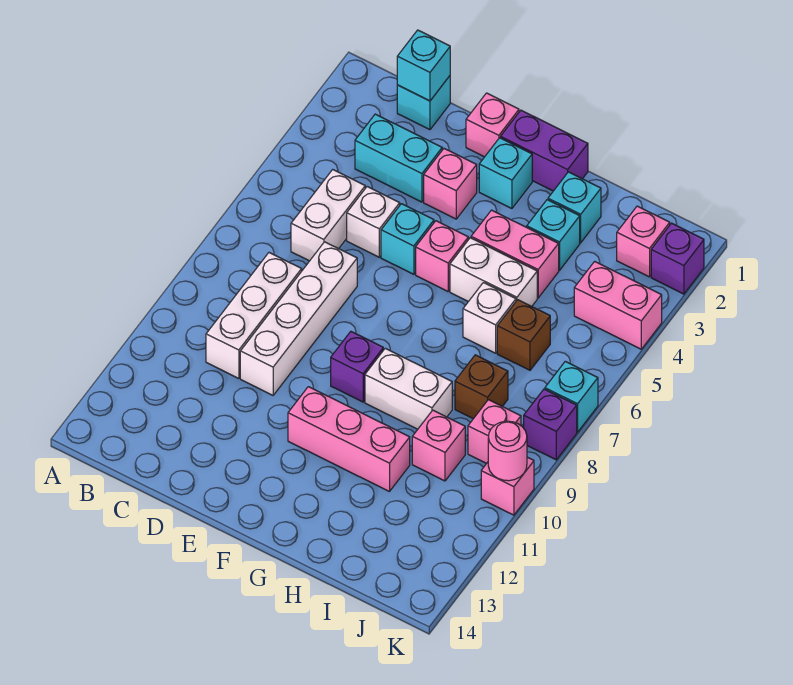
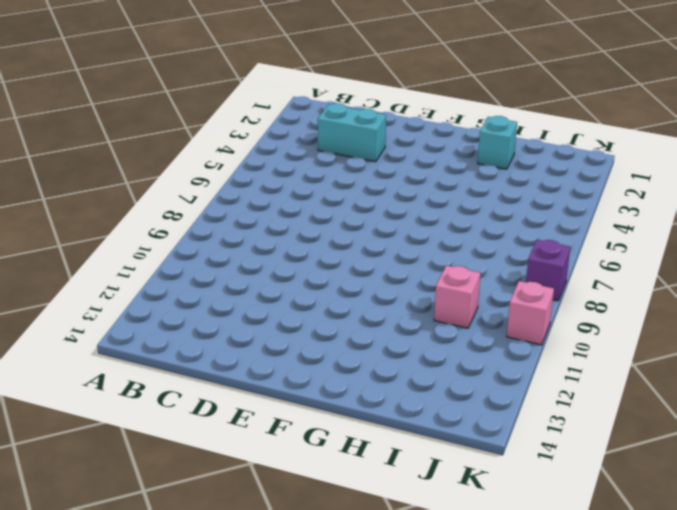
none -> cyan 1x1 brick [397,76,450,130]
none -> white 1x2 brick [291,170,365,261]
none -> white 1x3 brick [206,253,302,378]
none -> white 1x1 brick [347,187,400,257]

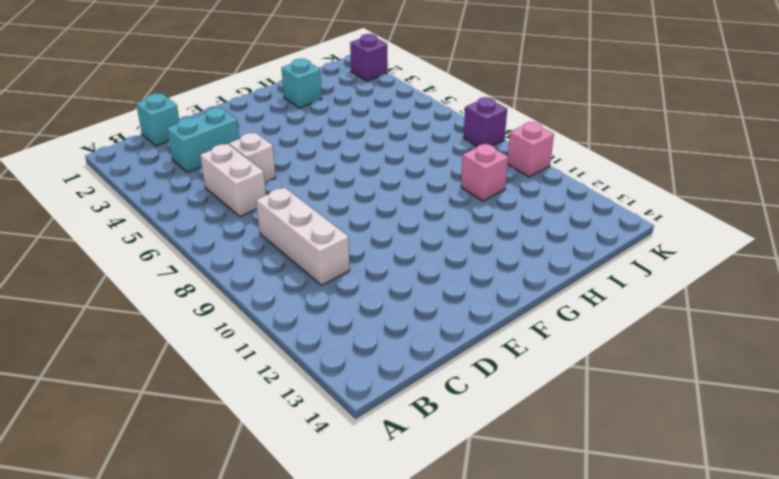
none -> white 1x4 brick [240,242,357,395]
none -> pink 1x1 brick [466,93,519,157]
none -> pink 1x1 brick [424,149,477,219]
none -> cyan 1x1 brick [381,204,434,274]

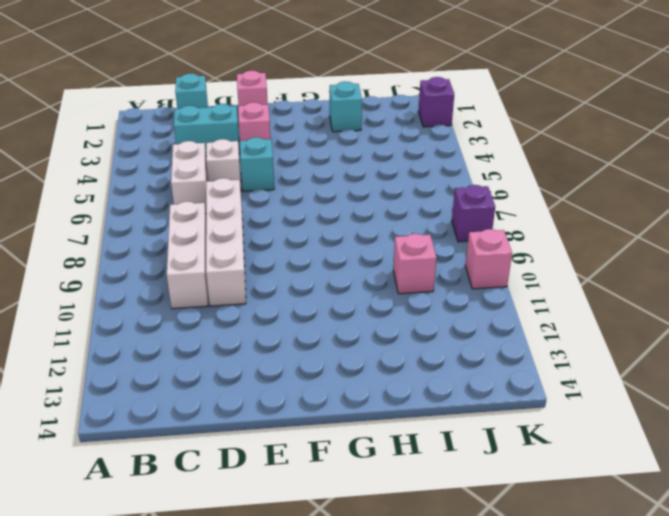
none -> purple 1x2 brick [501,110,588,191]
none -> cyan 1x1 brick [479,138,532,209]
none -> pink 1x1 brick [416,221,468,291]
none -> purple 1x1 brick [331,332,383,402]

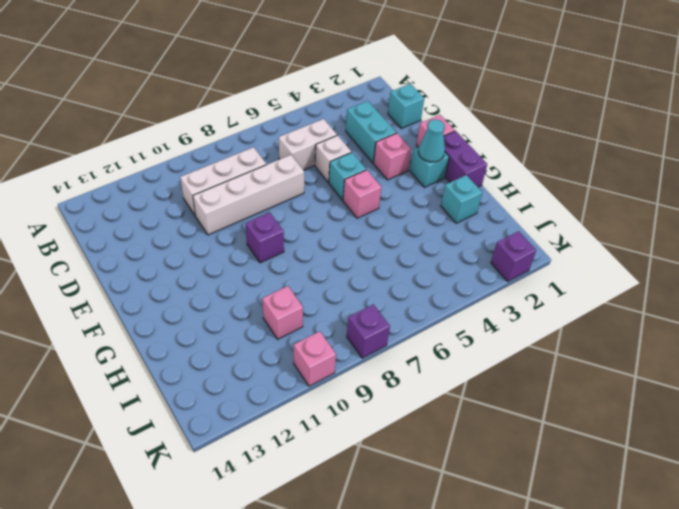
cyan 1x1 cone [418,119,445,162] -> none
none -> pink 1x3 brick [288,387,410,492]
none -> pink 1x2 brick [471,210,559,298]
none -> white 1x2 brick [450,238,537,306]
none -> white 1x2 brick [365,348,452,429]

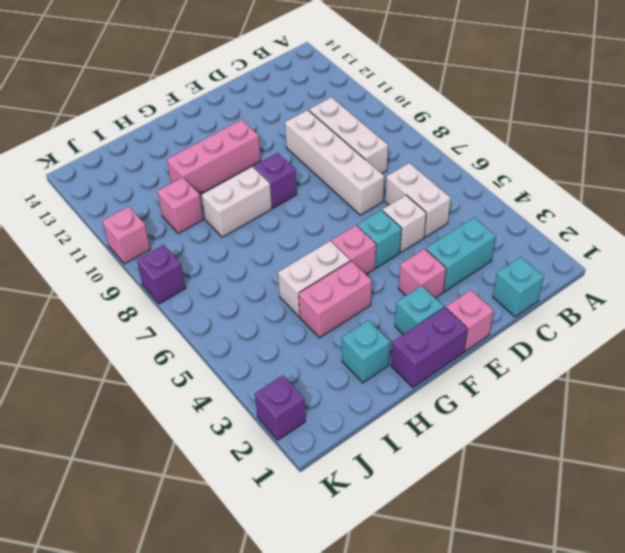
none -> cyan 1x1 brick [527,200,580,270]
none -> white 1x1 brick [463,283,516,353]
none -> brown 1x1 brick [497,300,550,370]
none -> brown 1x1 brick [455,355,508,419]

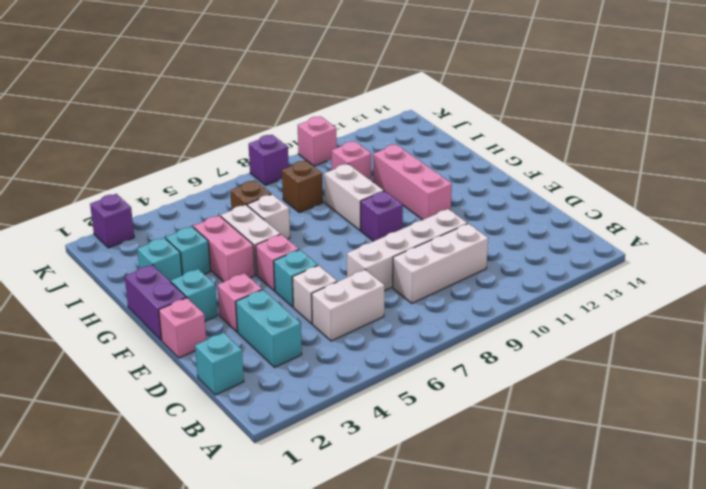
none -> pink 1x1 brick [617,206,670,277]
none -> pink 1x2 brick [574,261,662,349]
none -> pink 1x1 brick [468,400,521,464]
none -> cyan 1x1 brick [545,361,598,432]

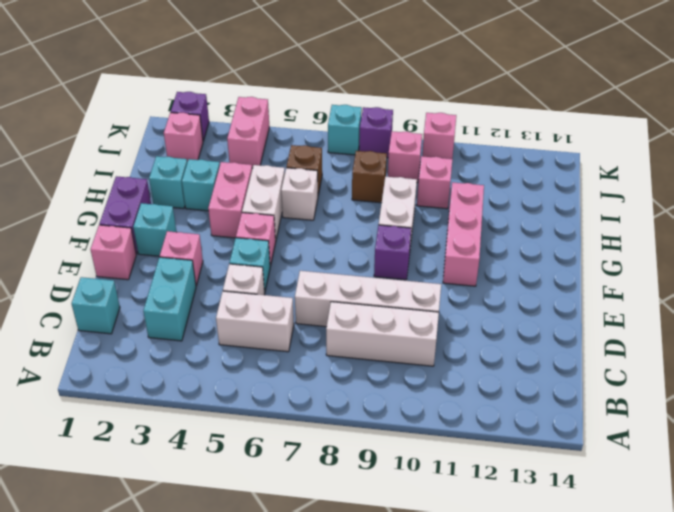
none -> cyan 1x1 brick [397,30,450,101]
none -> pink 1x1 round brick [488,421,527,481]

